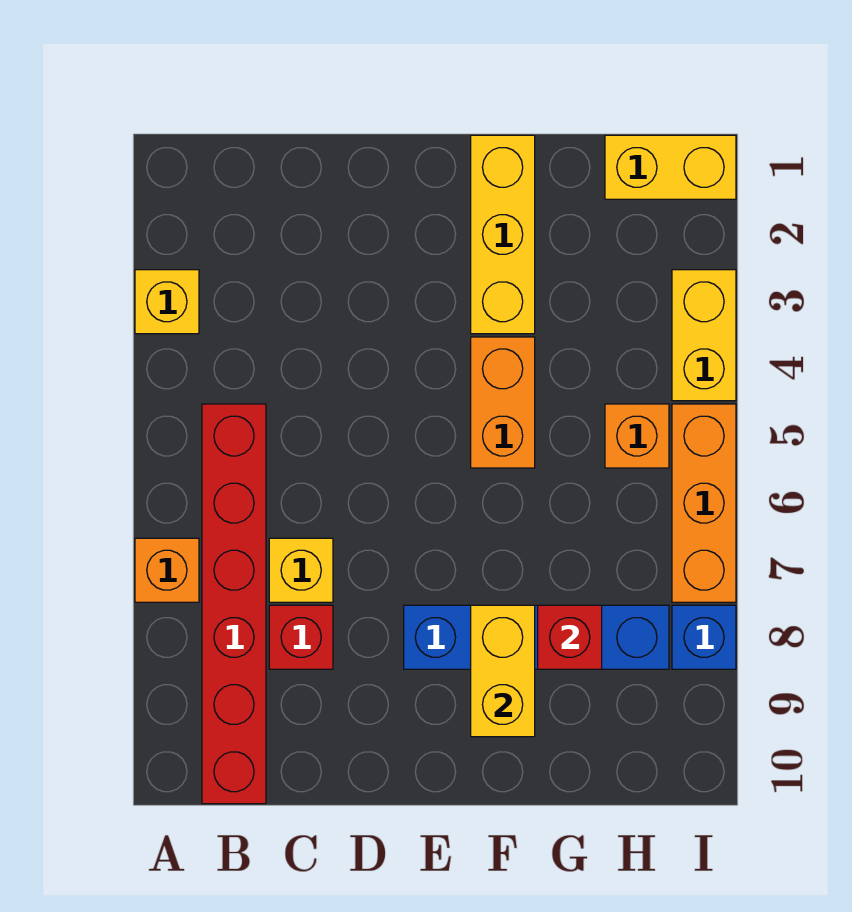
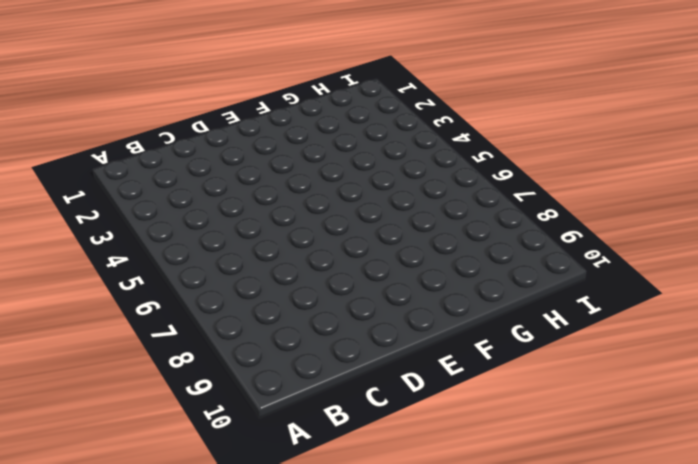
none -> yellow 1x1 brick [135,270,199,334]
none -> orange 1x1 brick [135,538,199,602]
none -> red 1x6 brick [202,404,266,804]

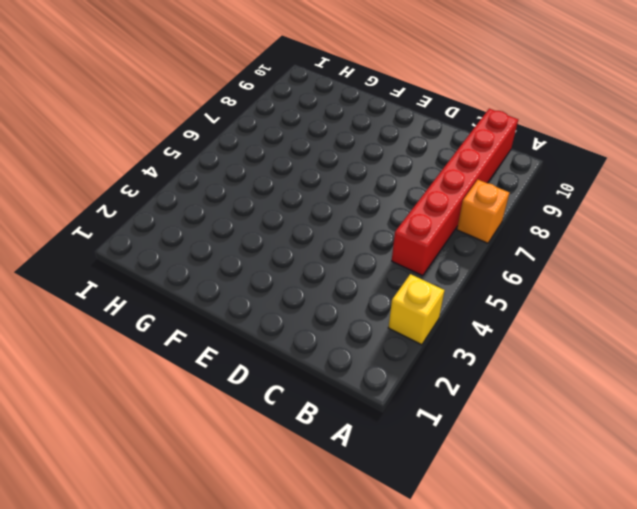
none -> yellow 1x1 brick [269,538,333,602]
none -> red 1x1 brick [269,605,333,669]
none -> blue 1x4 brick [404,605,669,669]

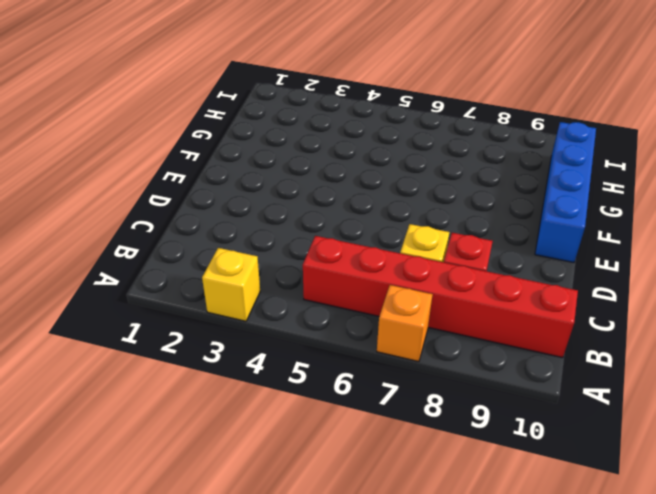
blue 1x4 brick [535,122,596,263] -> blue 1x4 brick moved to [404,605,669,669]
none -> yellow 1x3 brick [471,135,535,334]
none -> orange 1x2 brick [471,337,535,468]
none -> yellow 1x2 brick [605,135,736,199]

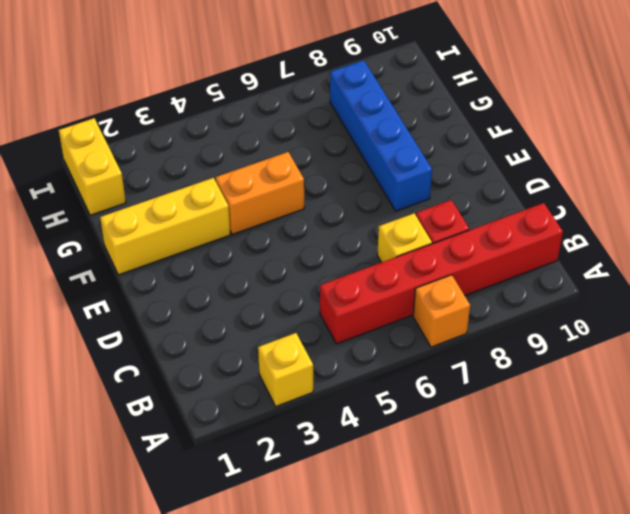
none -> orange 1x1 brick [605,404,669,468]
none -> yellow 1x2 brick [672,270,736,401]
none -> orange 1x3 brick [672,404,736,602]

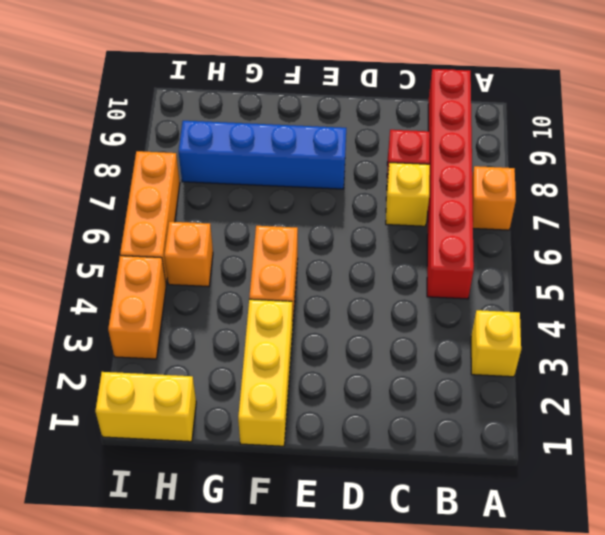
orange 1x2 brick [108,256,166,359] -> yellow 1x2 brick [672,270,736,401]
none -> blue 1x1 brick [672,605,736,669]
none -> yellow 1x2 brick [471,605,535,737]
none -> red 1x1 brick [538,605,602,669]

